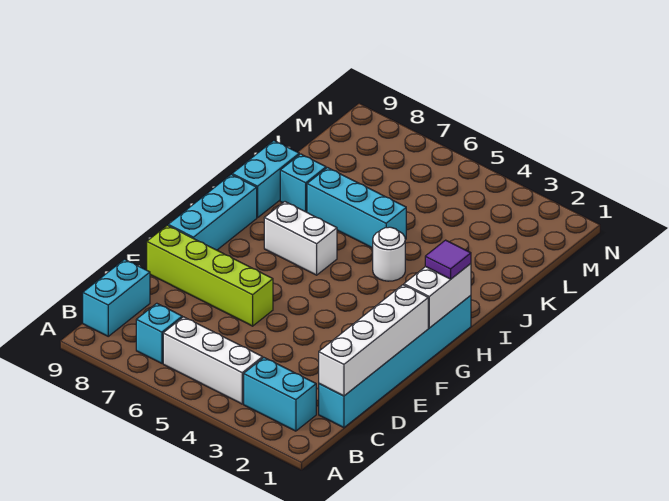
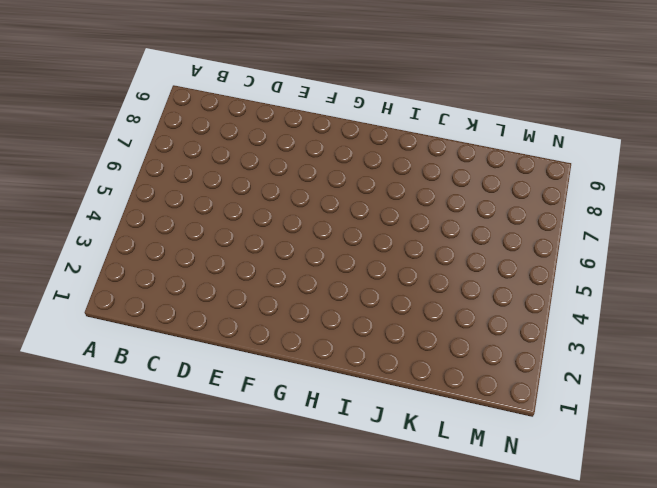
none -> cyan 1x2 brick [244,358,316,431]
none -> white 1x3 brick [163,317,263,404]
none -> cyan 1x1 brick [136,303,182,363]

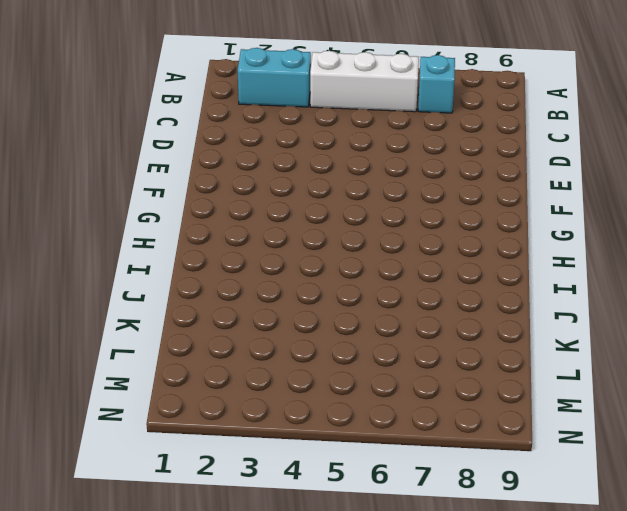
none -> cyan 1x2 brick [83,259,150,336]
none -> cyan 1x6 brick [319,295,471,428]
none -> lime 1x4 brick [147,225,273,326]

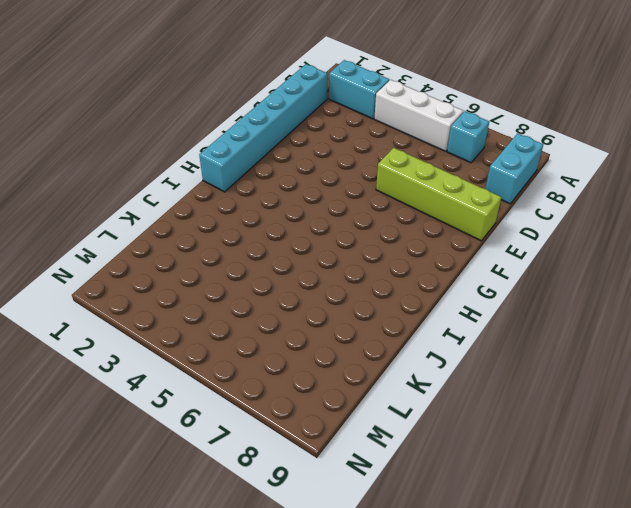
none -> cyan 1x3 brick [168,174,257,250]
none -> white 1x2 brick [264,202,337,275]
none -> white 1x1 round brick [373,227,405,281]

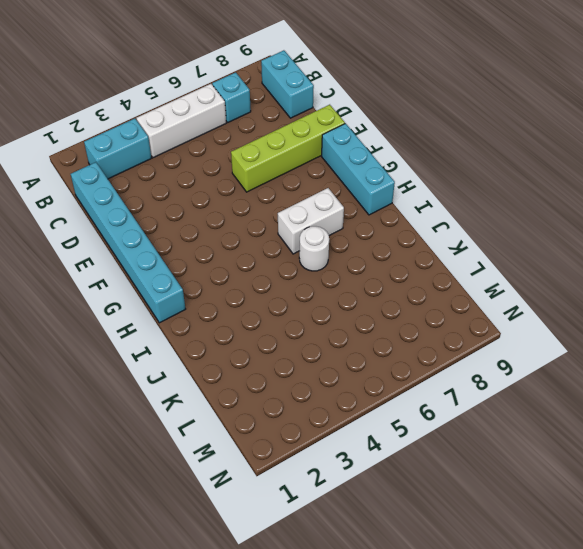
white 1x1 round brick [299,226,329,271] -> white 1x1 round brick moved to [373,227,405,281]
none -> cyan 1x2 brick [232,141,299,218]
none -> cyan 1x3 brick [307,168,406,248]
none -> cyan 1x1 brick [280,154,326,212]

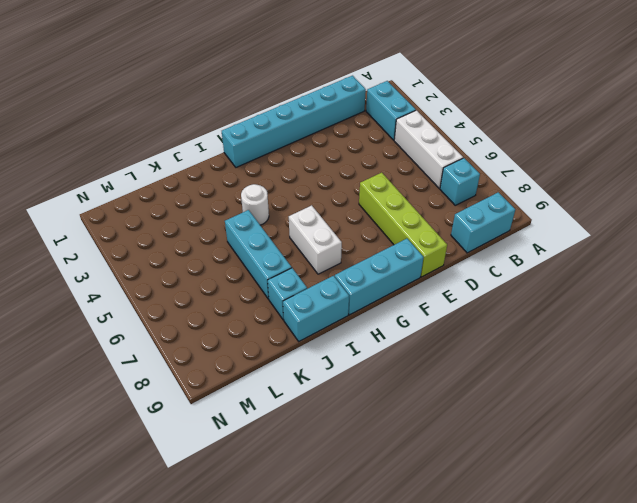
none -> white 1x4 brick [319,285,428,396]
none -> white 1x2 brick [404,264,471,328]
none -> purple 1x1 tile [425,240,471,279]

